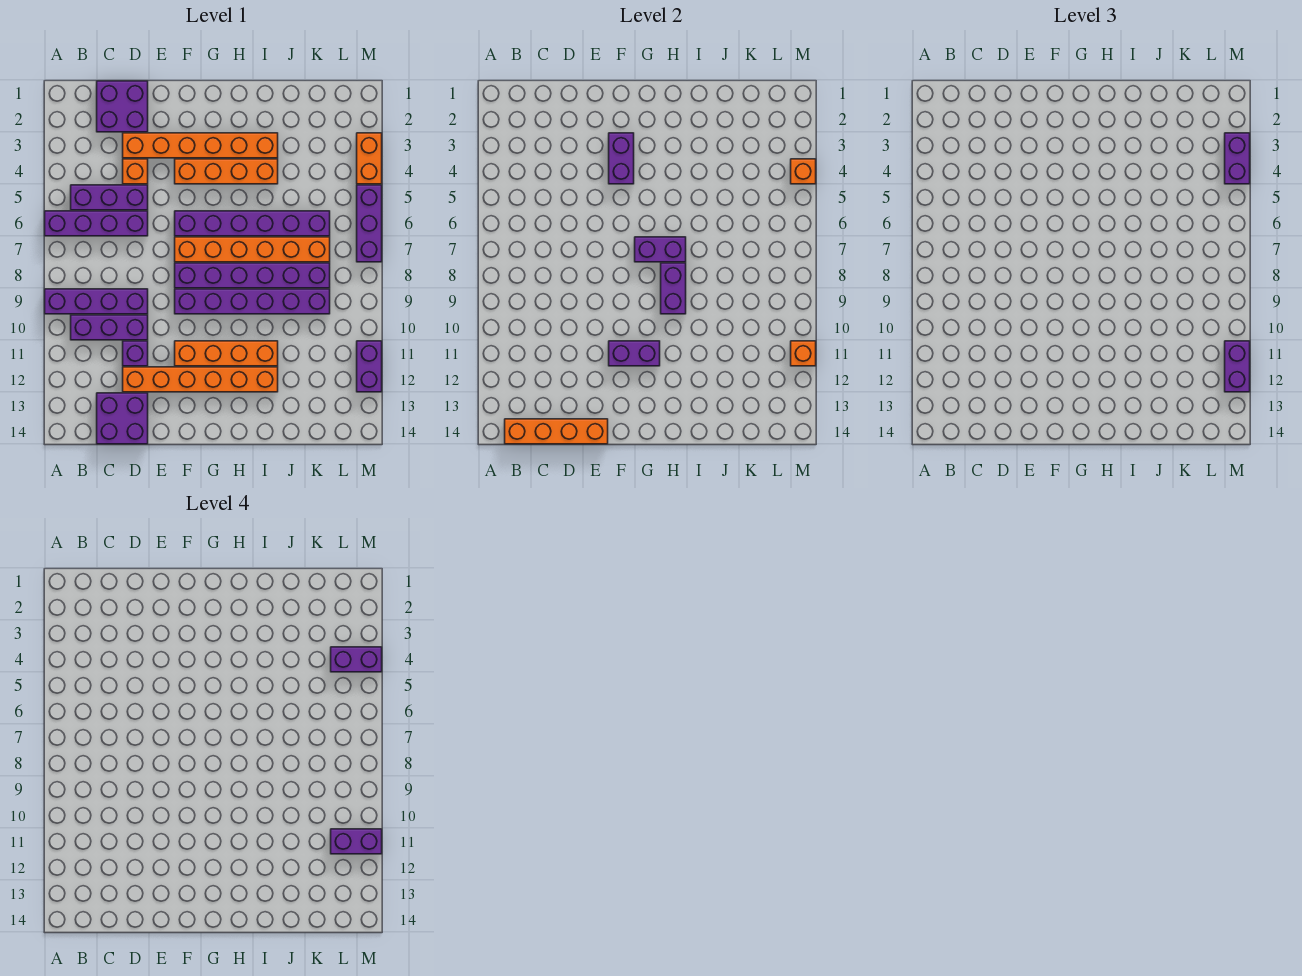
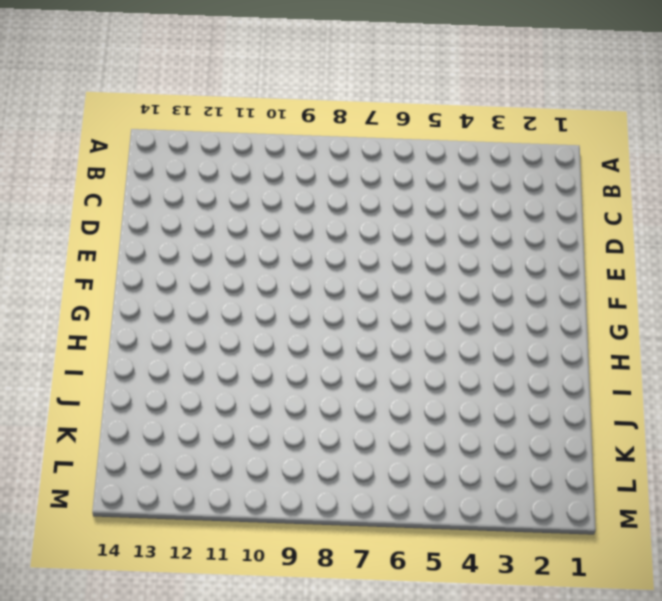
none -> purple 1x4 brick [45,211,148,236]
none -> purple 1x4 brick [45,289,148,314]
none -> purple 1x3 brick [71,185,148,210]
none -> purple 1x3 brick [71,315,148,340]

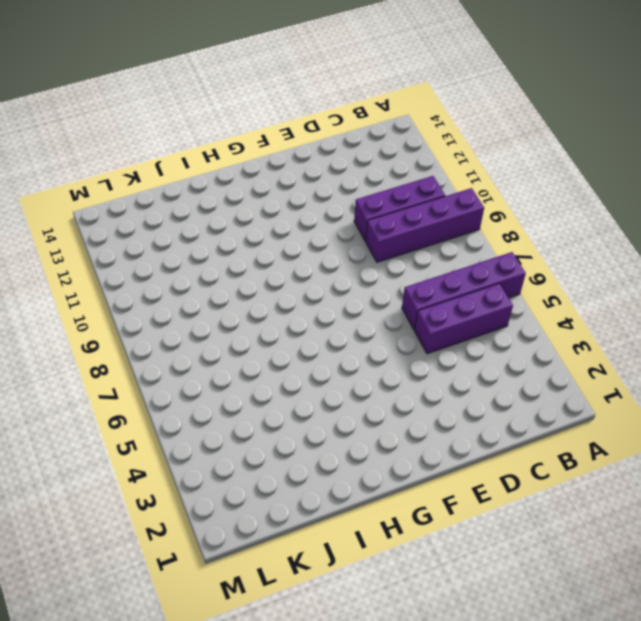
none -> purple 2x2 brick [97,81,148,132]
none -> purple 2x2 brick [97,393,148,444]
none -> orange 1x6 brick [123,133,278,158]
none -> orange 1x1 brick [123,159,148,184]

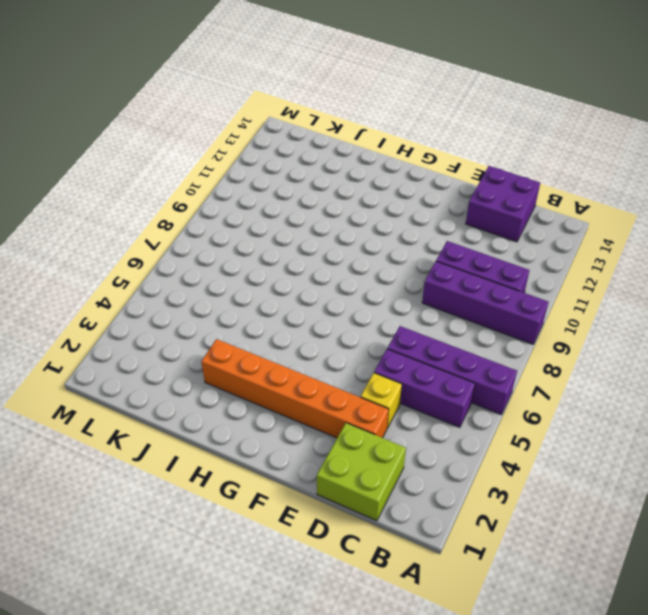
lime 2x2 brick [317,423,406,521] -> purple 2x2 brick [97,81,148,132]
yellow 1x1 brick [361,373,402,428] -> orange 1x1 brick [123,159,148,184]
none -> purple 1x1 brick [123,341,148,366]
none -> orange 1x6 brick [123,367,278,392]
none -> orange 1x4 brick [175,159,278,184]
none -> purple 1x6 brick [175,211,330,236]

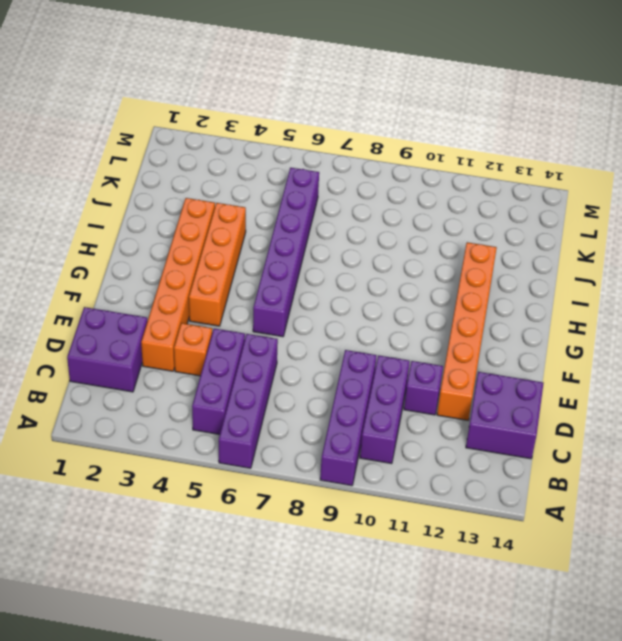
none -> orange 1x6 brick [175,237,330,262]
none -> purple 1x6 brick [175,263,330,288]
none -> purple 1x6 brick [175,289,330,314]
none -> orange 1x4 brick [175,341,278,366]

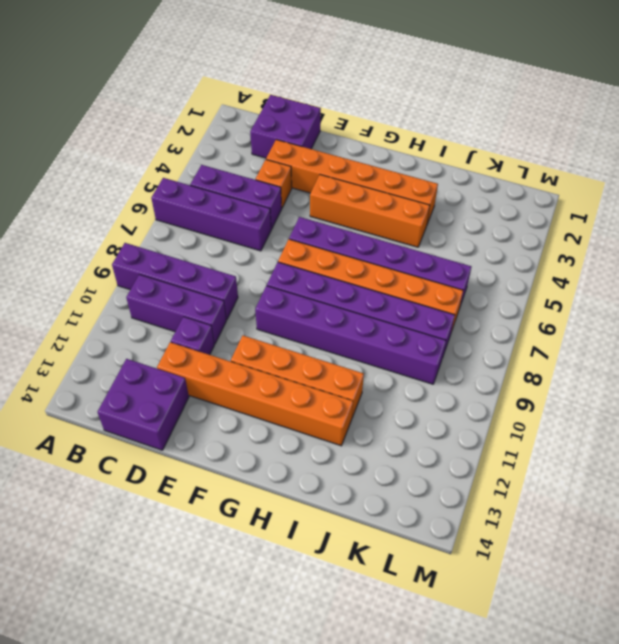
none -> orange 1x2 brick [357,133,382,184]
none -> purple 1x3 brick [357,185,382,262]
none -> purple 1x2 brick [357,341,382,392]
none -> orange 1x4 brick [505,419,608,444]

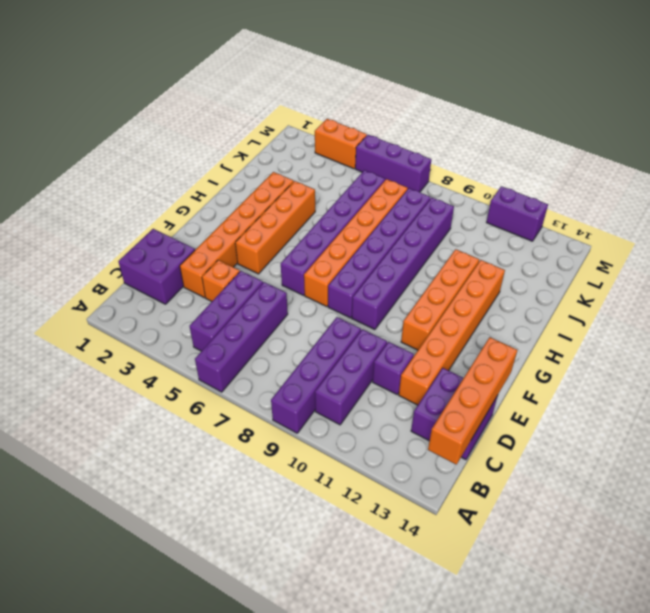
none -> purple 1x2 brick [609,133,634,184]
none -> purple 1x2 brick [609,341,660,366]
none -> purple 1x2 brick [635,237,686,262]
none -> purple 1x2 brick [661,263,686,314]

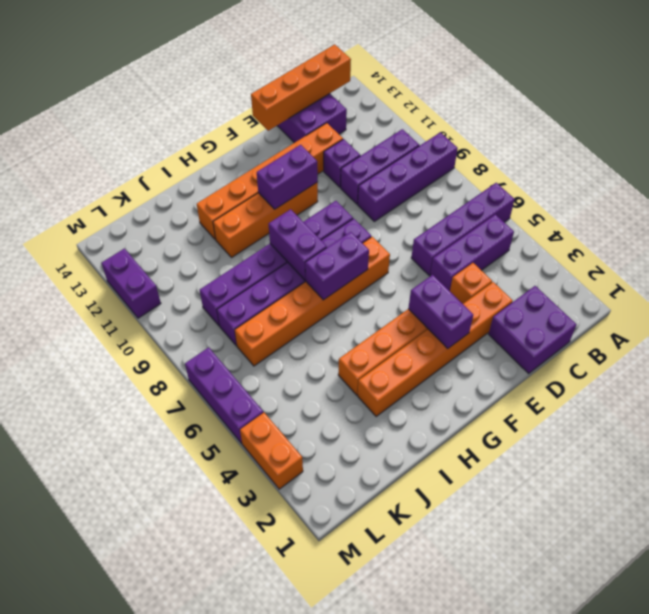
none -> purple 1x6 brick [175,211,330,236]
none -> orange 1x1 brick [791,159,816,184]
none -> orange 1x1 brick [791,341,816,366]
none -> purple 1x2 brick [1225,133,1250,184]

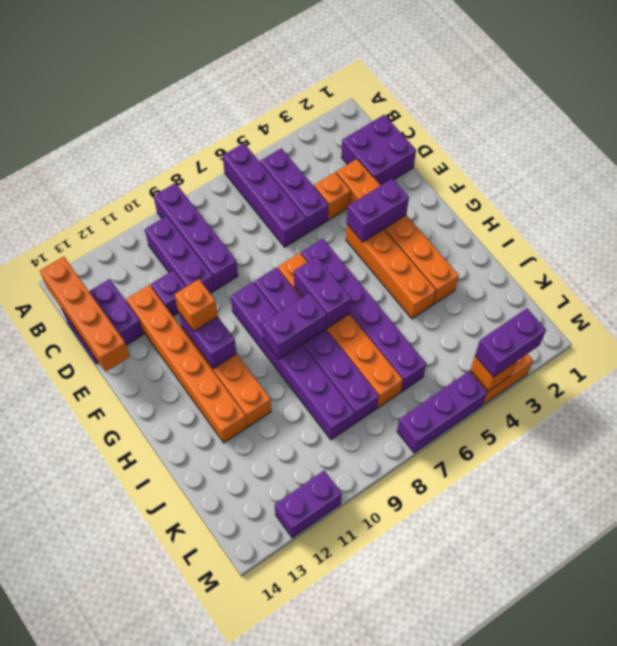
orange 1x1 brick [175,279,218,331] -> orange 1x1 brick moved to [791,341,816,366]
none -> purple 1x2 brick [1225,341,1250,392]
none -> purple 1x2 brick [331,647,382,672]
none -> purple 1x2 brick [331,829,382,854]

